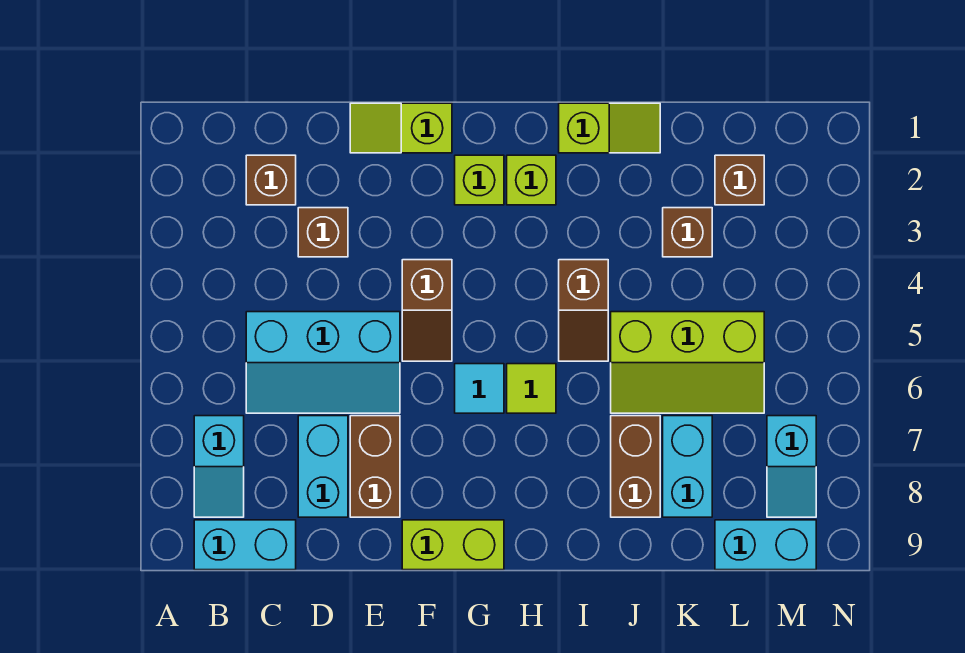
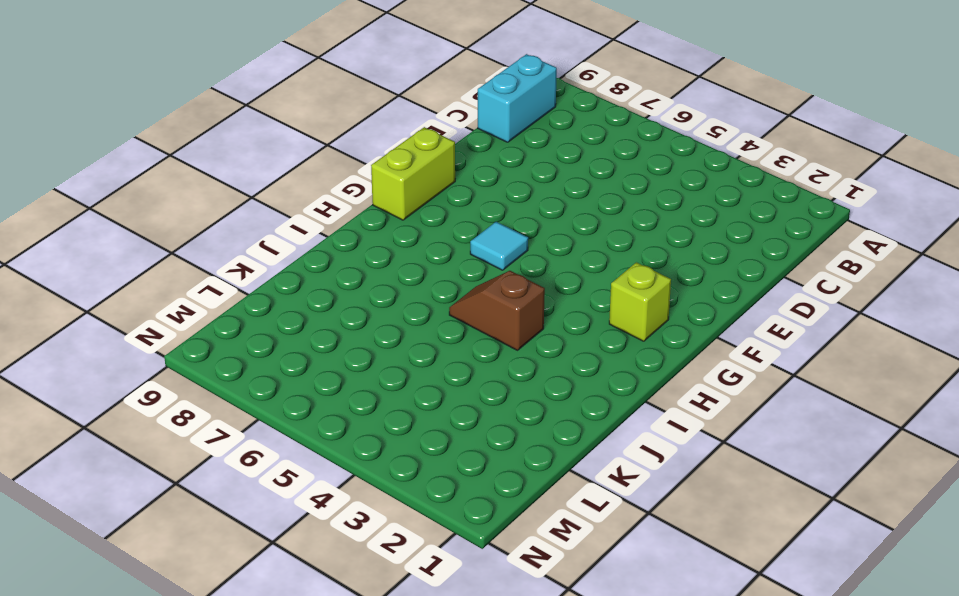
none -> cyan 1x2 slope [194,416,244,517]
none -> brown 1x1 brick [246,155,296,205]
none -> cyan 2x3 slope [246,312,400,413]

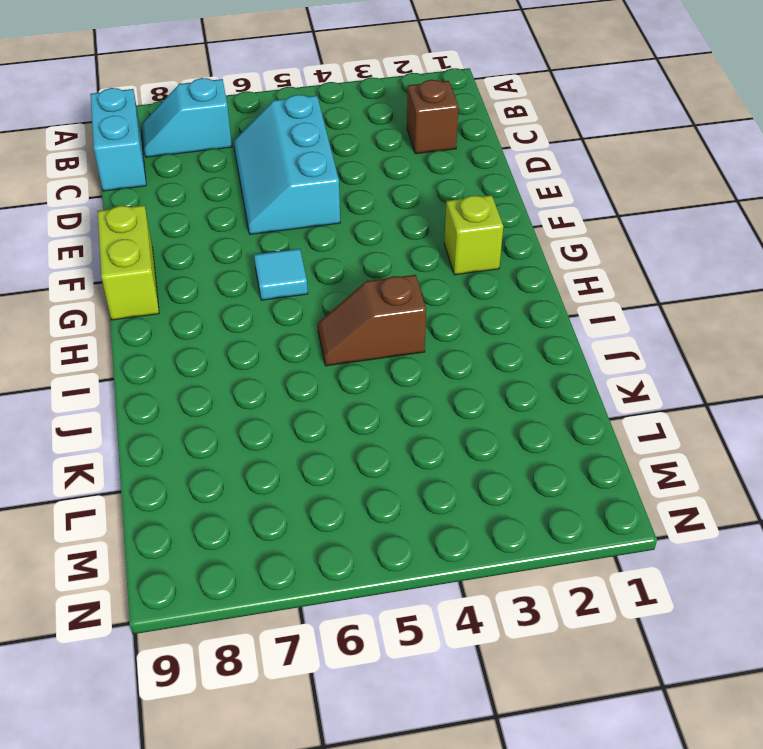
none -> brown 1x1 brick [298,208,348,257]
none -> cyan 1x2 brick [298,416,348,517]
none -> lime 1x2 slope [350,103,452,153]

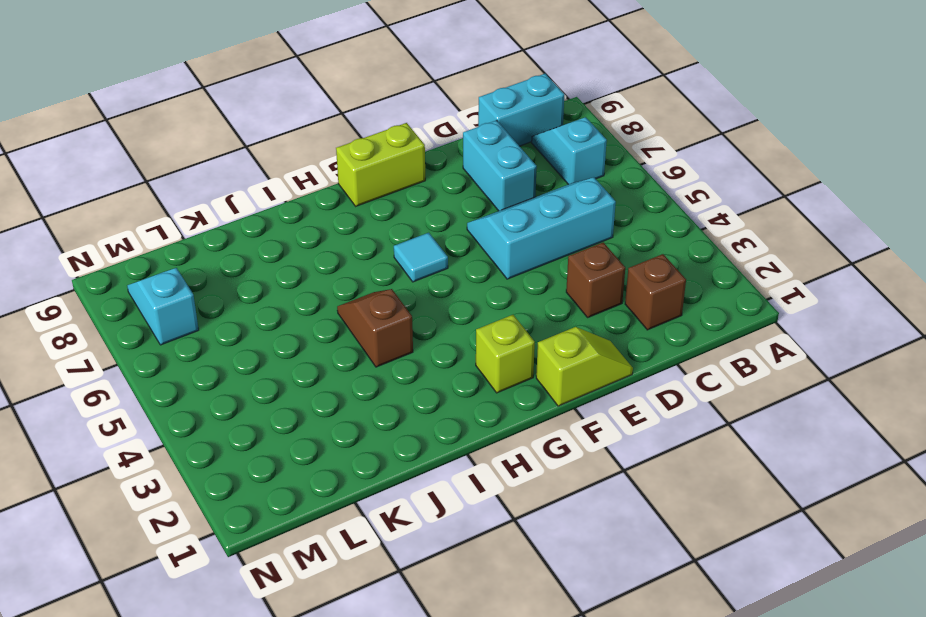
none -> brown 1x2 brick [350,416,400,517]
none -> brown 1x2 slope [402,260,452,361]
none -> lime 1x1 brick [507,155,556,205]

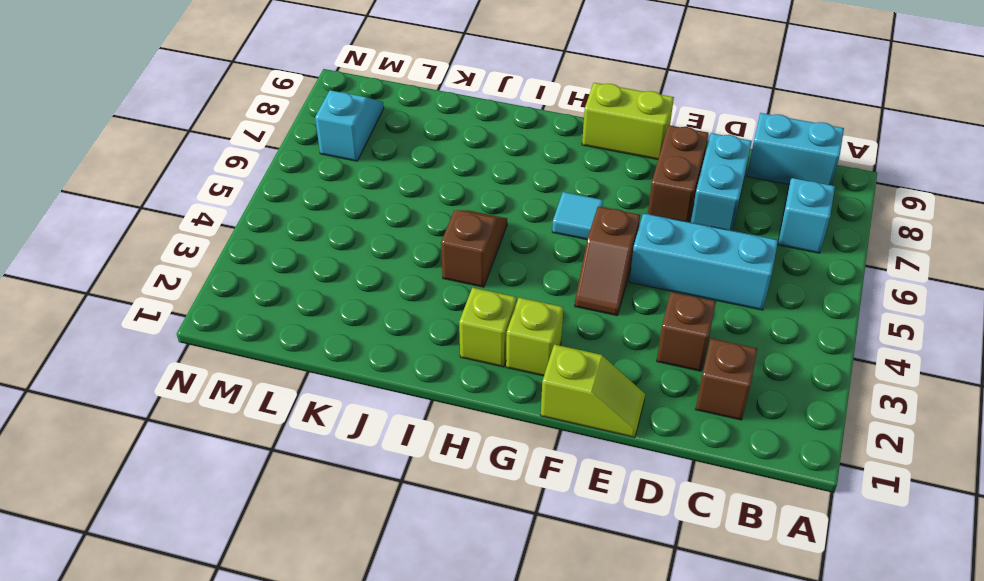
brown 1x2 slope [575,206,640,316] -> brown 1x2 slope turned to [402,260,452,361]
none -> lime 1x1 tile [507,364,556,413]
none -> lime 1x2 slope [559,103,660,153]
none -> lime 2x3 slope [611,312,764,413]

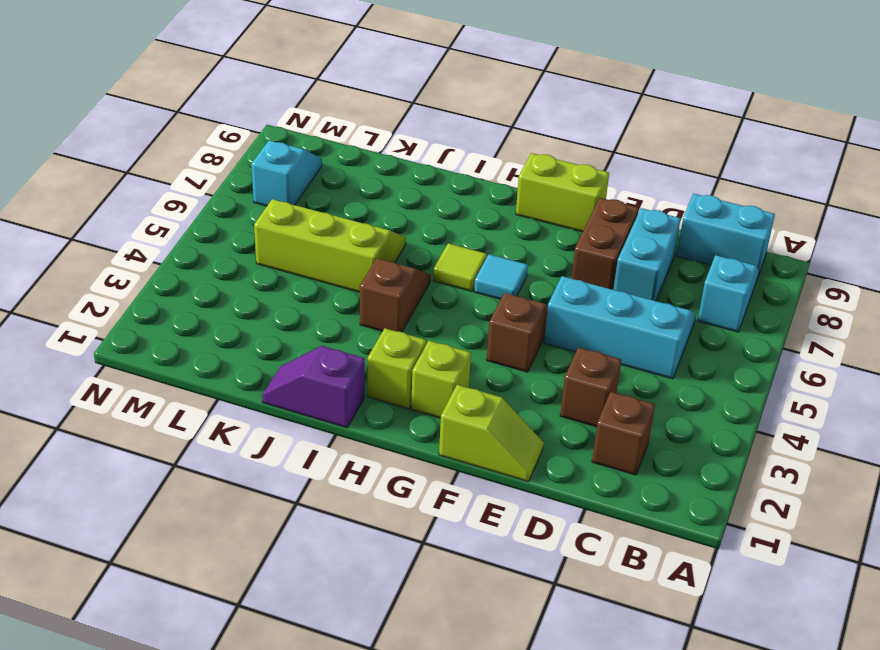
purple 1x2 slope [262,346,365,428] -> lime 1x2 slope [559,103,660,153]
none -> brown 1x2 brick [611,416,660,517]
none -> brown 1x1 brick [663,208,712,257]
none -> cyan 1x2 brick [663,416,712,517]

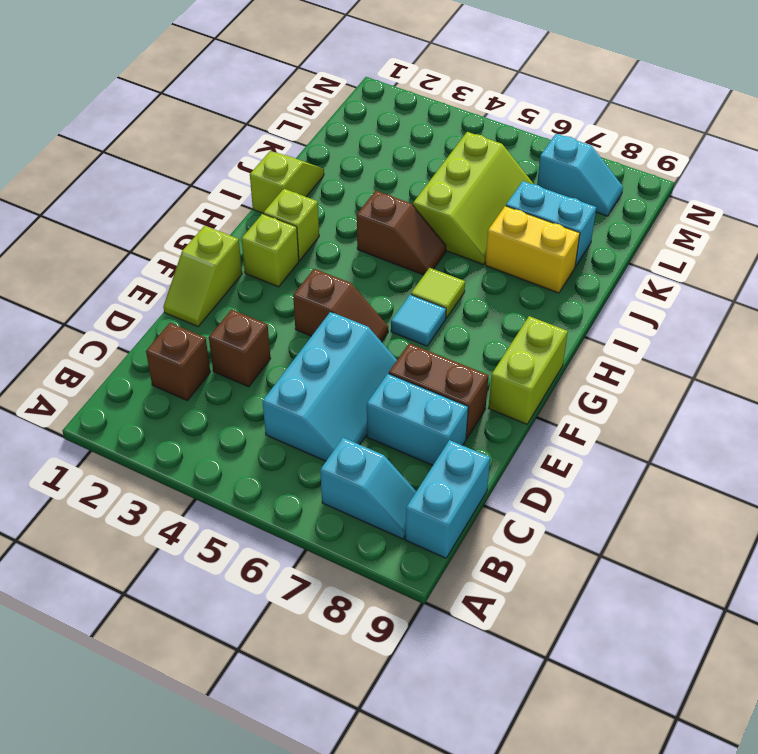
yellow 1x2 brick [485,206,580,293] -> brown 1x2 brick [611,416,660,517]
none -> brown 1x1 brick [663,208,712,257]
none -> brown 1x1 brick [715,155,764,205]
none -> cyan 1x2 brick [715,520,816,570]

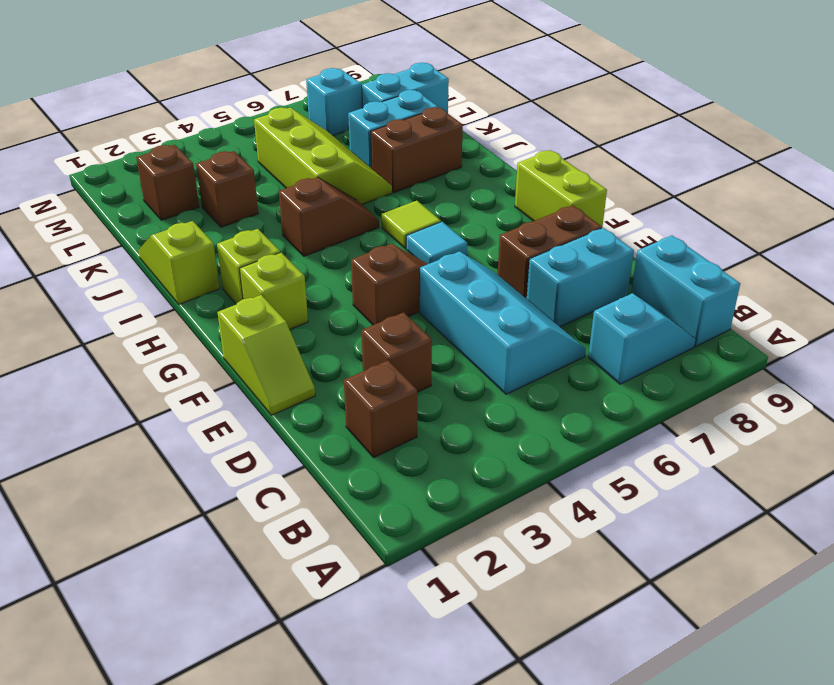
cyan 1x2 brick [362,63,449,113] -> cyan 1x2 brick turned to [715,520,816,570]

